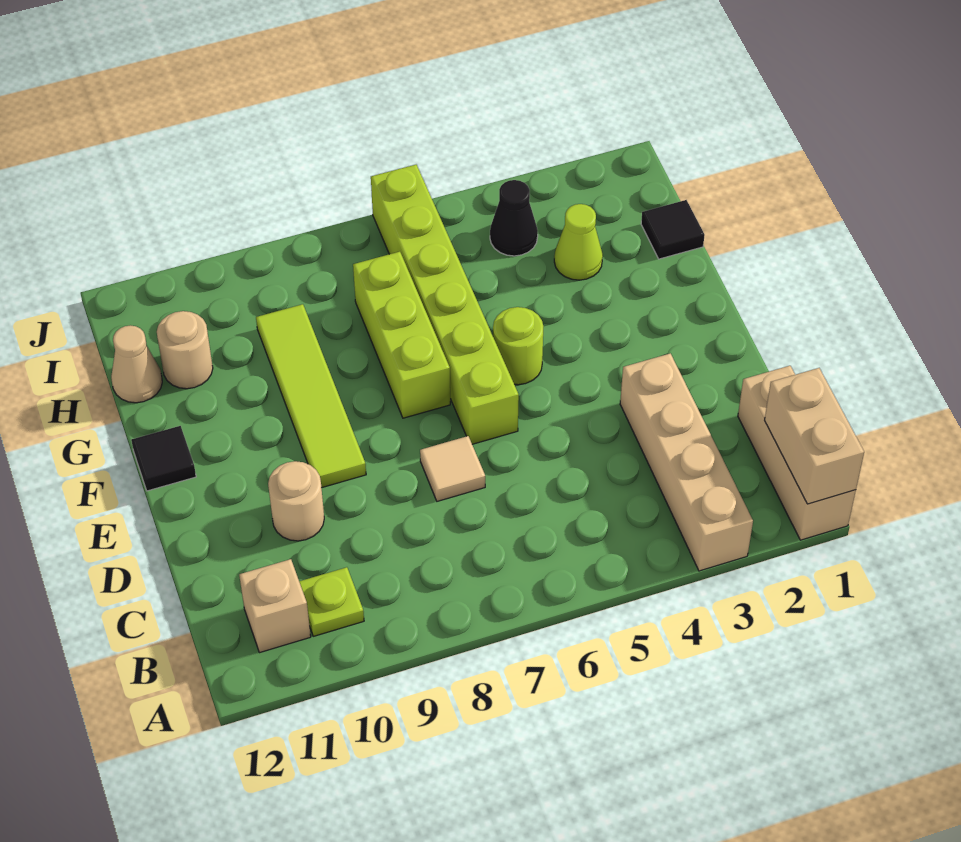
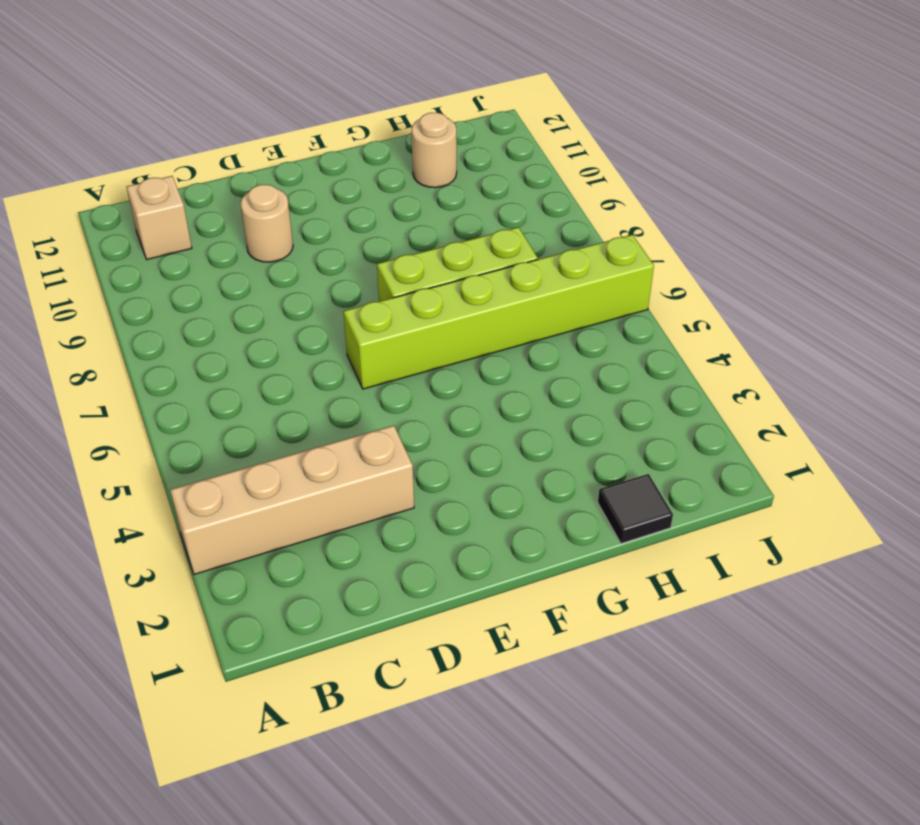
none -> tan 1x3 brick [738,366,856,540]
none -> lime 1x1 plate [299,567,364,636]
none -> tan 1x1 tile [420,436,485,501]

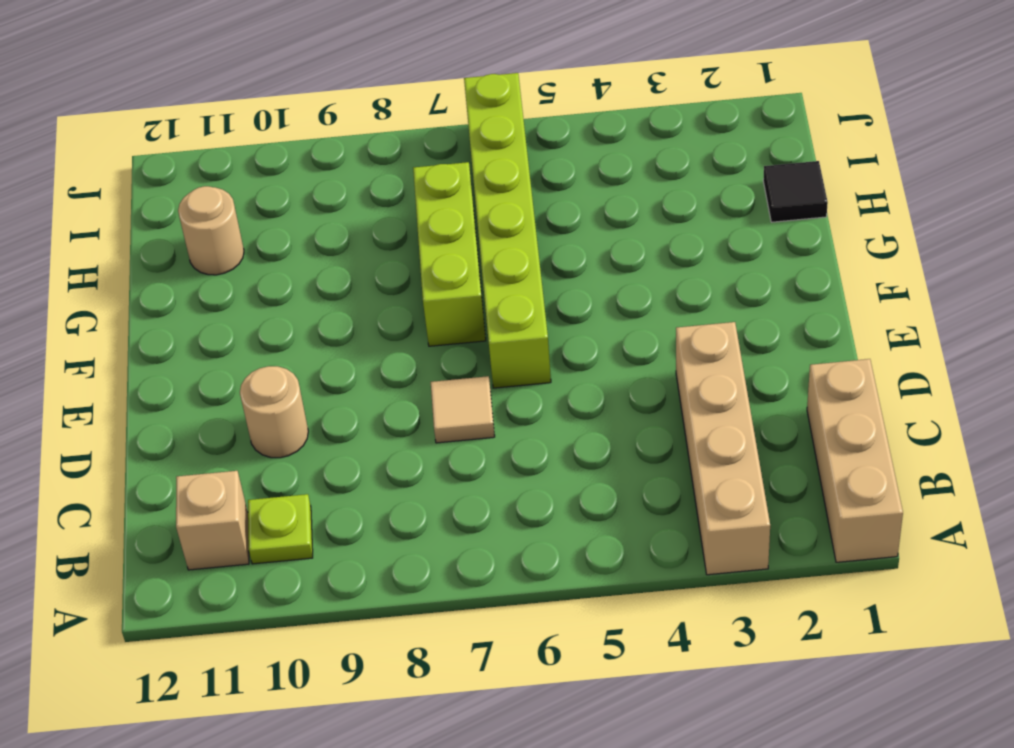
none -> lime 1x4 tile [256,304,366,488]
none -> lime 1x1 round brick [493,307,543,385]
none -> black 1x1 tile [131,426,196,491]

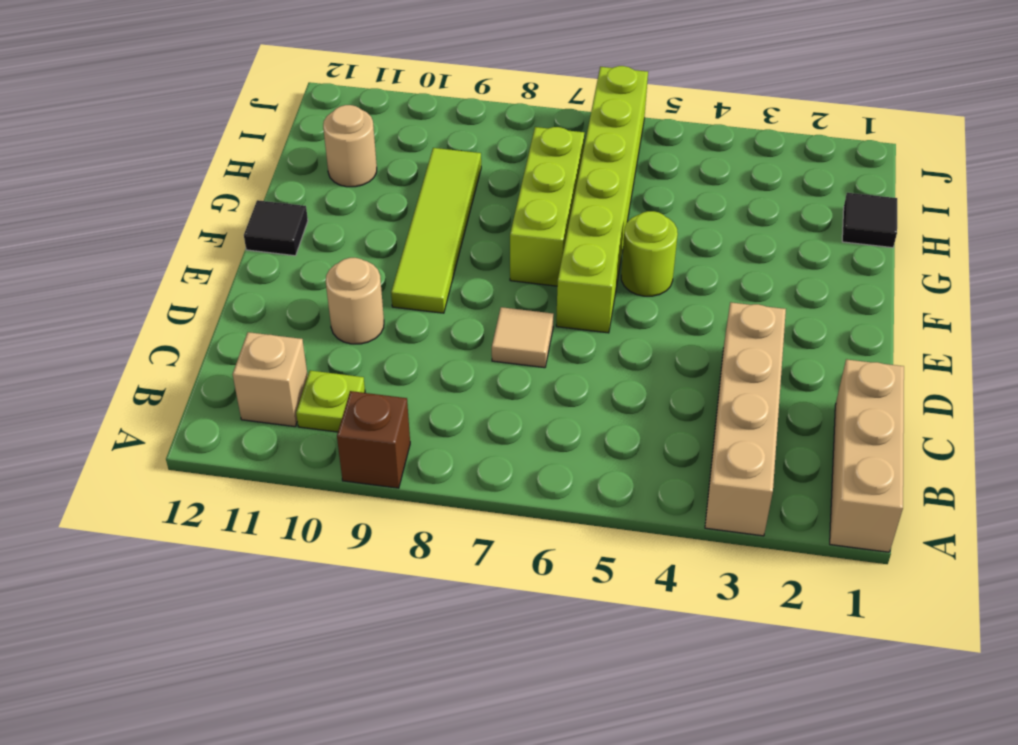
brown 1x1 brick [337,391,410,488] -> none
none -> lime 1x1 cone [554,204,603,280]
none -> tan 1x1 cone [111,325,162,403]
none -> black 1x1 cone [490,180,538,256]

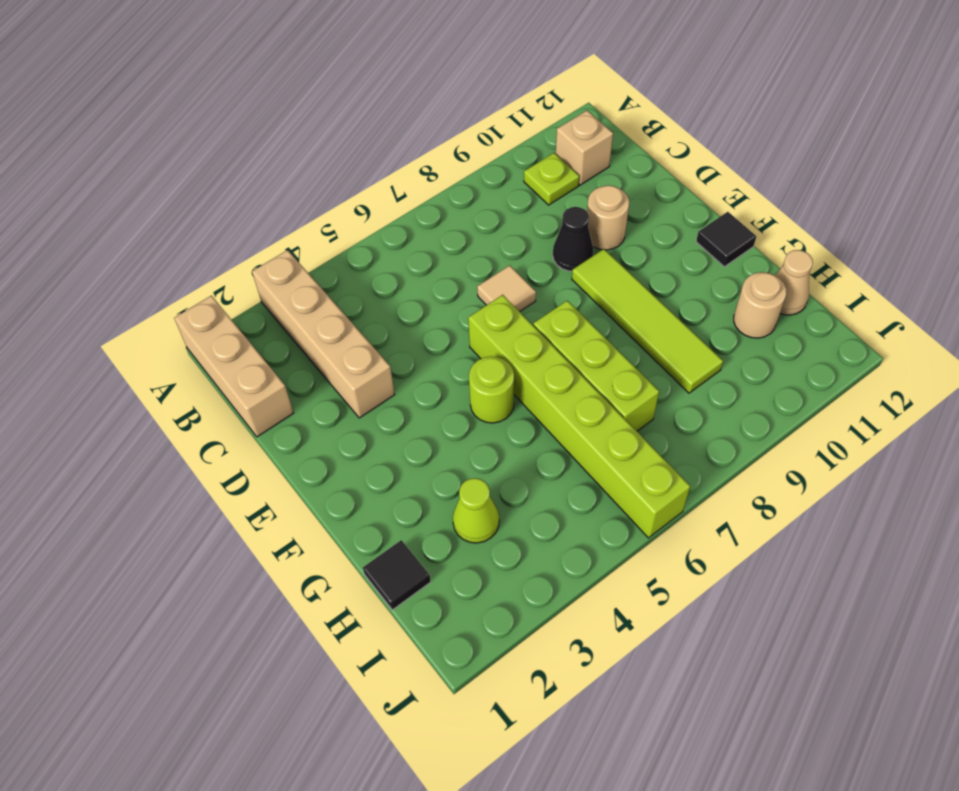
black 1x1 cone [553,207,594,271] -> black 1x1 cone moved to [490,180,538,256]
none -> tan 1x2 brick [764,368,864,504]

